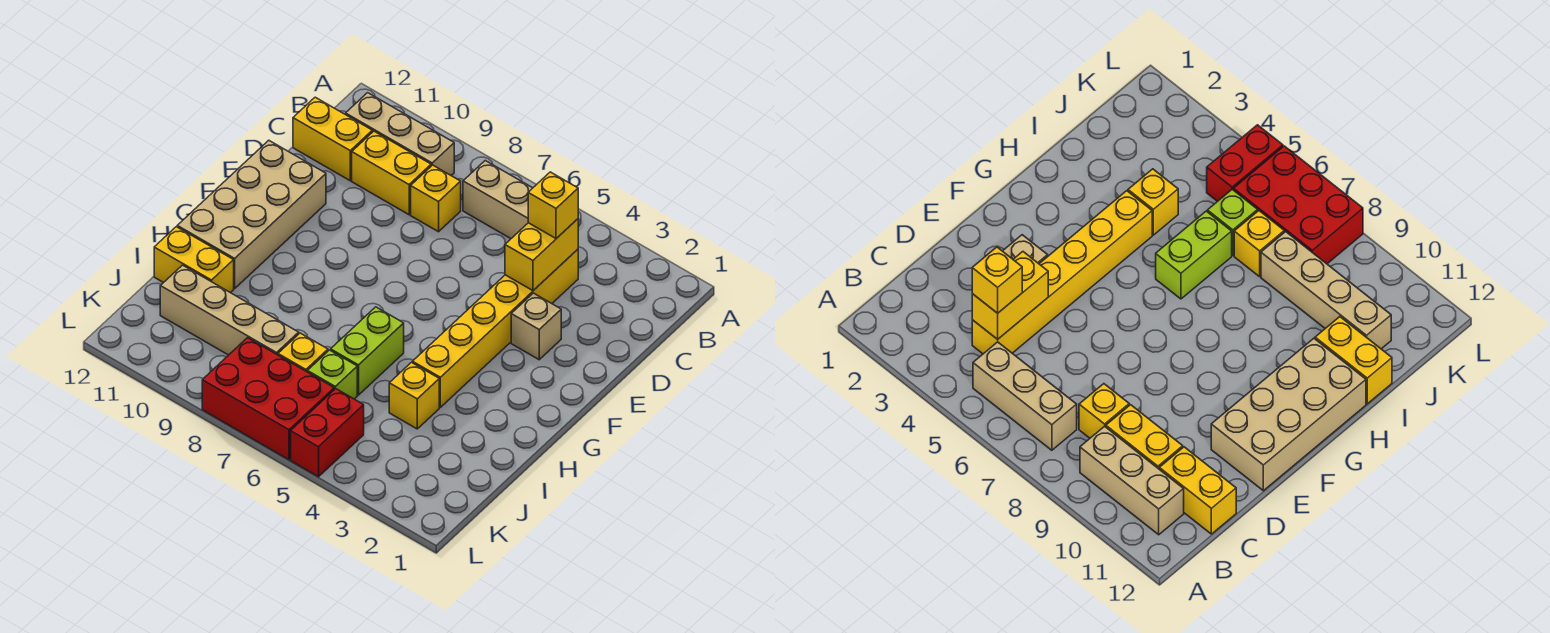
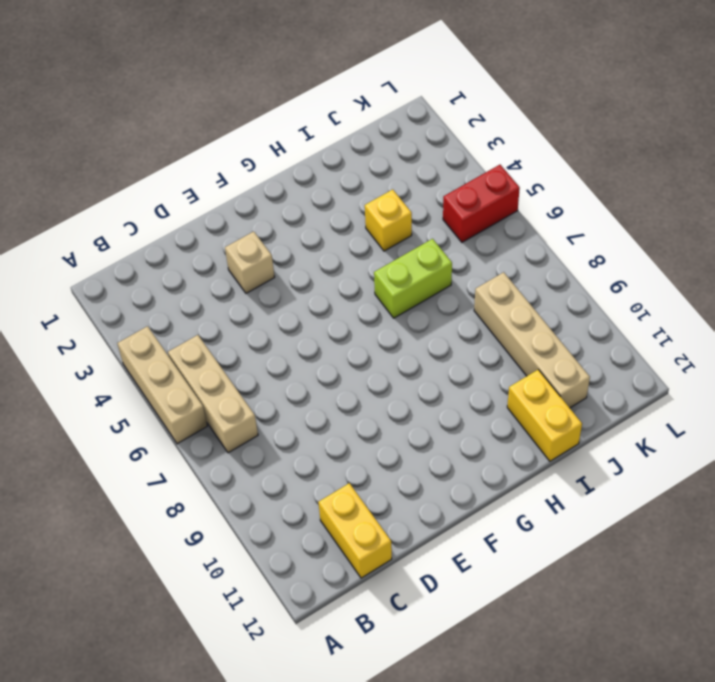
tan 1x3 brick [117,326,207,444] -> tan 1x3 brick moved to [346,93,454,175]
none -> yellow 1x6 brick [412,249,578,407]
none -> yellow 1x1 brick [411,165,461,232]
none -> yellow 1x2 brick [352,131,431,215]

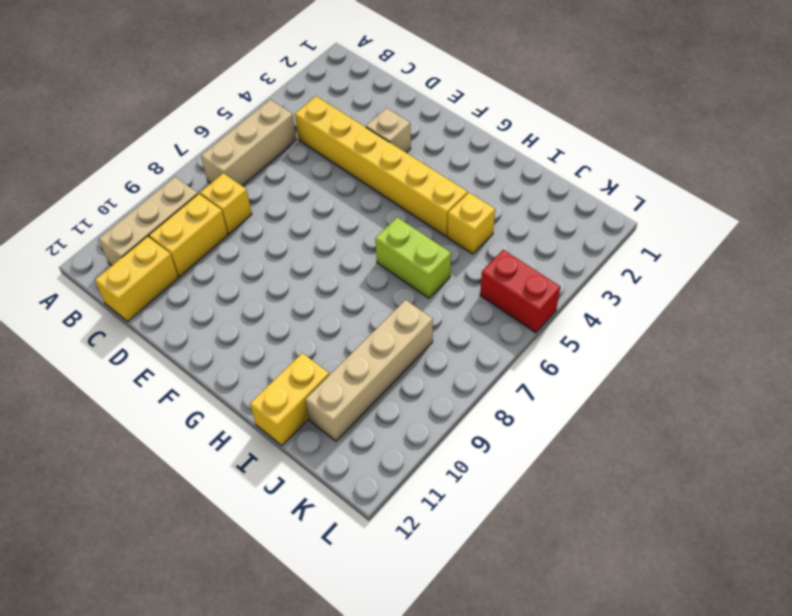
none -> tan 2x4 brick [177,140,326,288]
none -> lime 1x1 brick [307,350,357,399]
none -> yellow 1x1 brick [278,333,328,372]

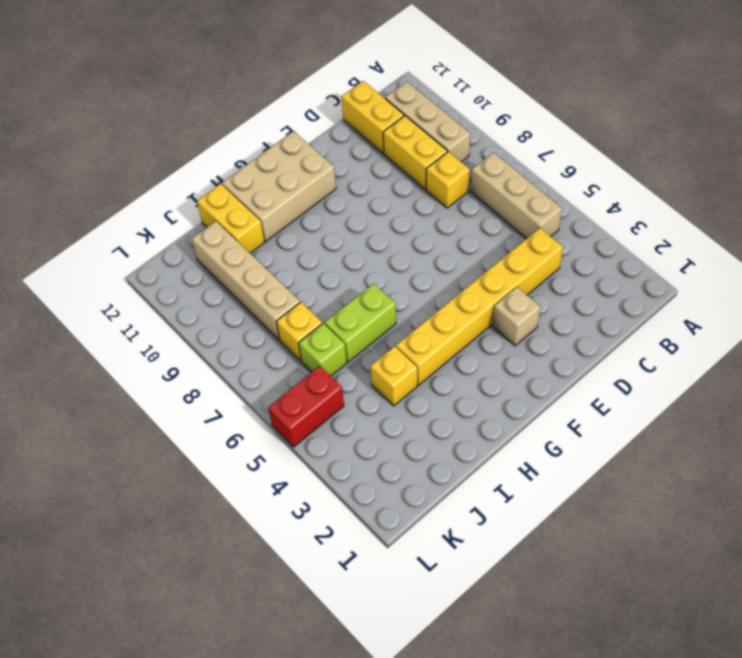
tan 2x3 brick [222,131,336,241] -> tan 2x4 brick [177,140,326,288]
none -> red 2x3 brick [202,338,334,460]
none -> yellow 1x2 brick [505,219,578,291]
none -> yellow 1x1 brick [528,172,578,238]

